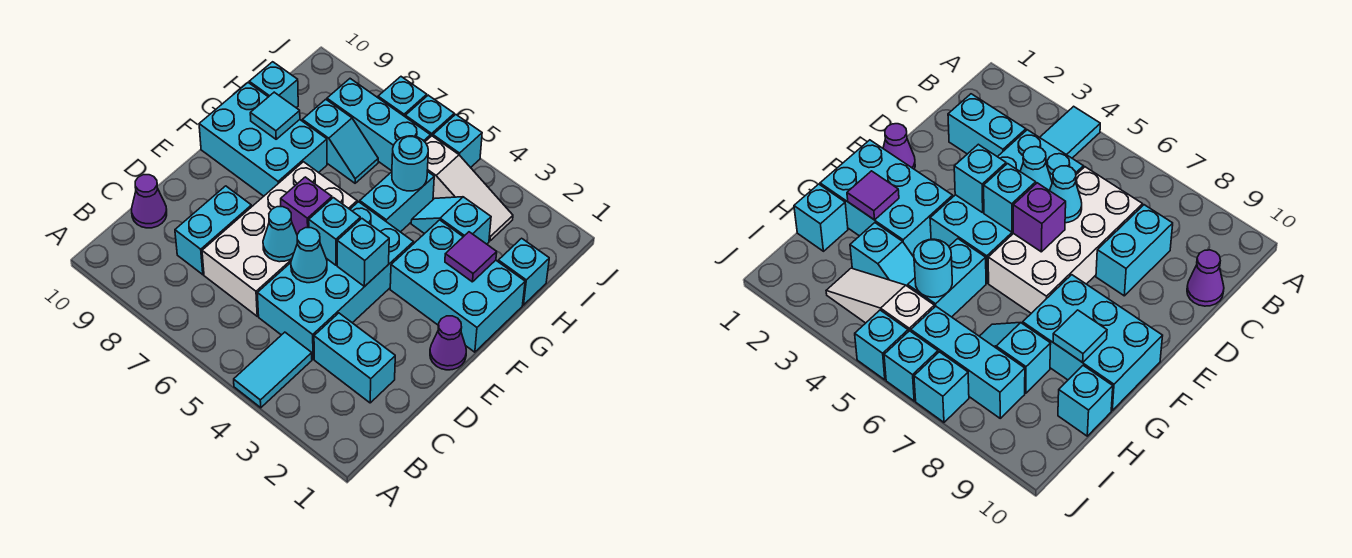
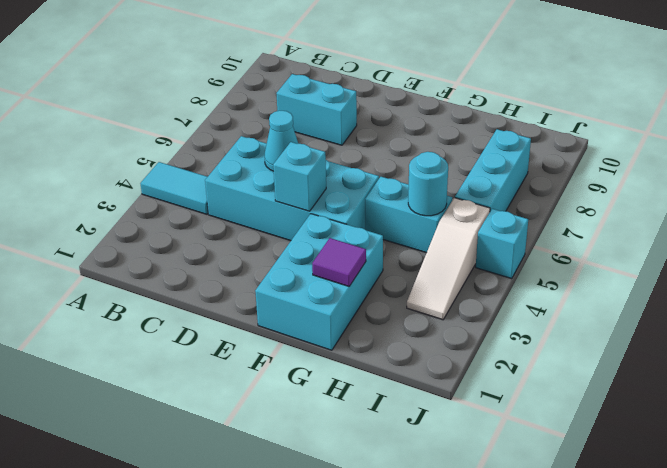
none -> cyan 1x2 brick [314,313,395,403]
none -> white 2x4 brick [202,162,357,316]
none -> purple 1x1 cone [132,175,167,228]

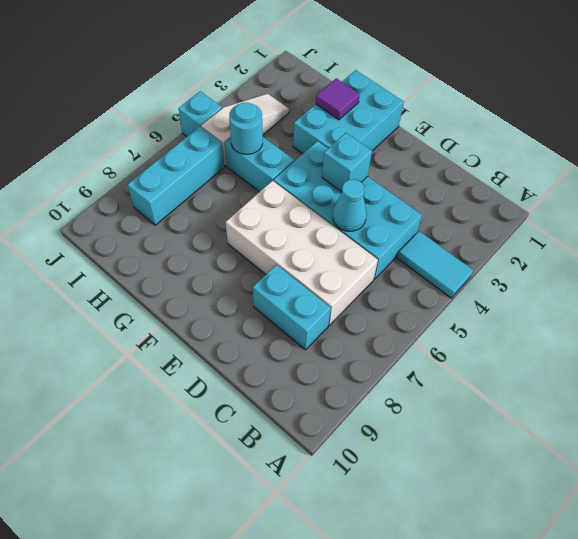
none -> cyan 1x2 brick [314,313,395,403]
none -> purple 1x1 cone [132,175,167,228]
none -> purple 1x1 cone [430,316,466,370]

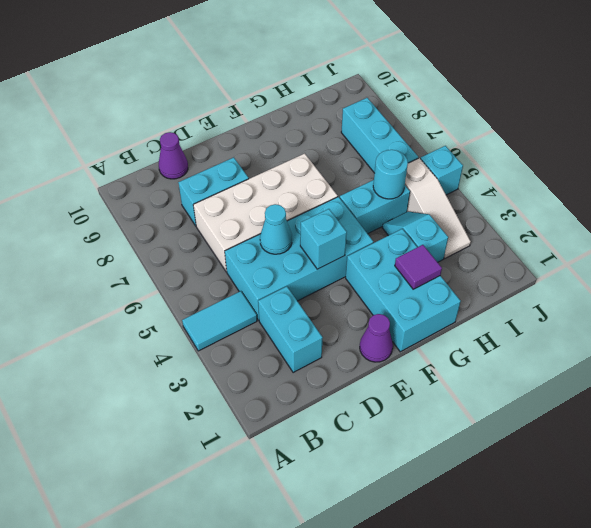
none -> cyan 2x3 brick [199,83,327,196]
none -> cyan 1x1 brick [498,238,549,305]
none -> cyan 1x2 slope [302,99,378,183]

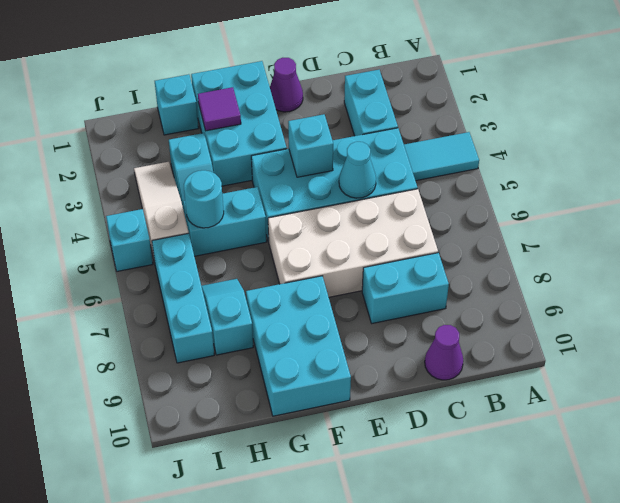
none -> cyan 1x1 brick [249,62,298,108]
none -> cyan 1x1 brick [405,95,454,137]
none -> cyan 1x1 brick [378,77,427,116]

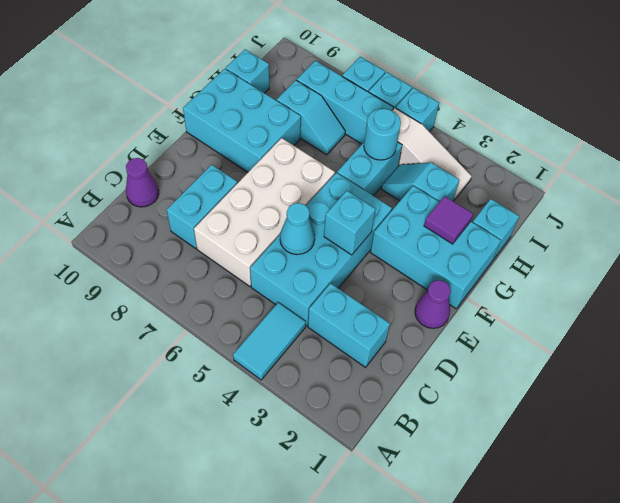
none -> cyan 1x1 cone [263,207,297,262]
none -> cyan 1x1 brick [309,198,360,265]
none -> purple 1x1 brick [281,177,332,234]

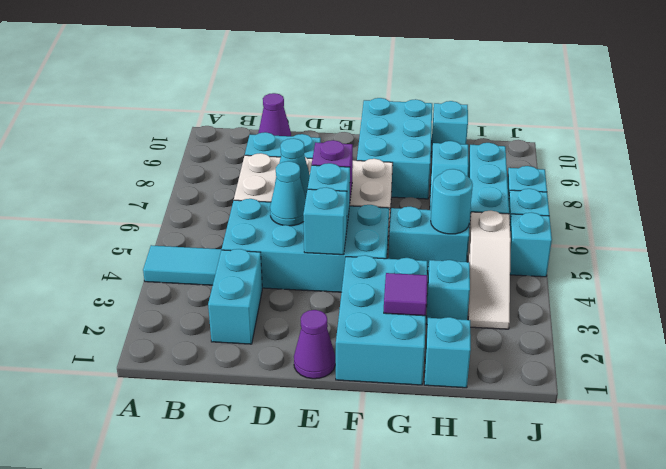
none -> cyan 1x1 tile [250,92,300,139]

